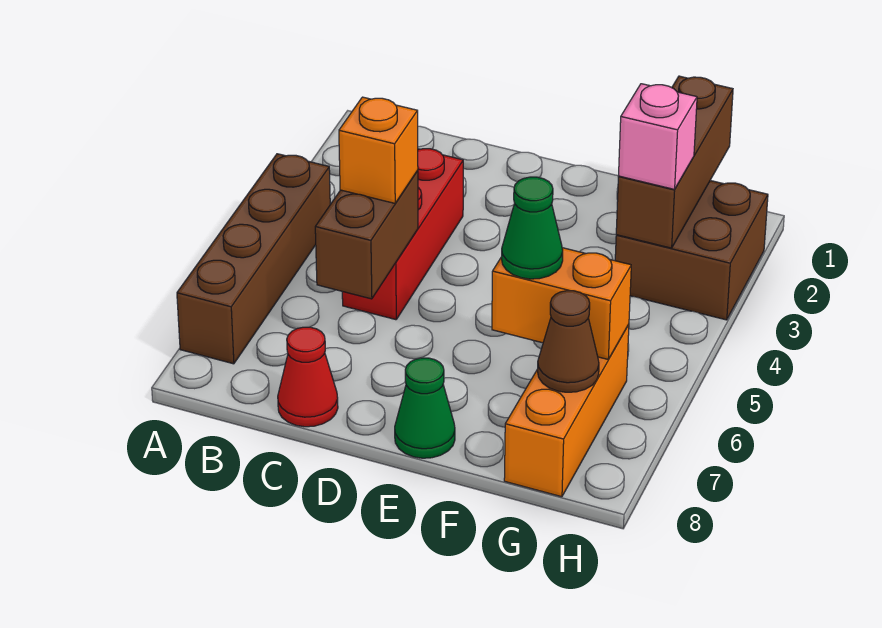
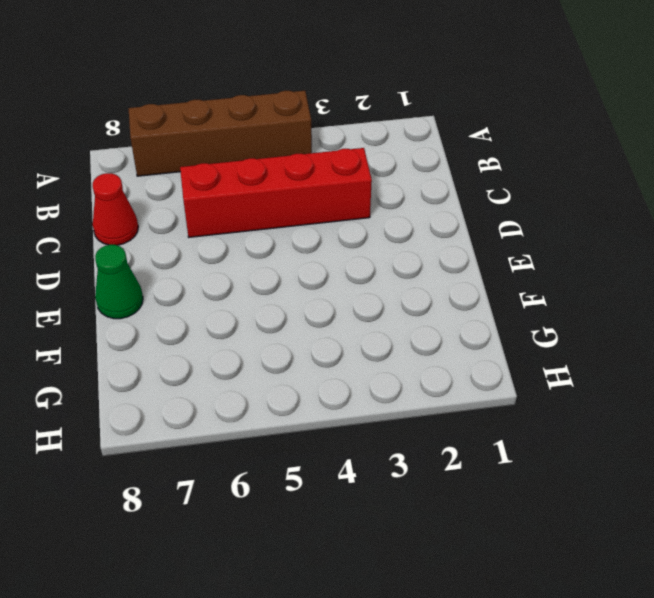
red 1x4 brick [180,148,372,237] -> red 1x3 brick [342,149,463,320]
none -> brown 2x2 brick [615,181,768,320]
none -> orange 1x3 brick [504,325,629,497]
none -> brown 1x2 brick [315,170,418,299]

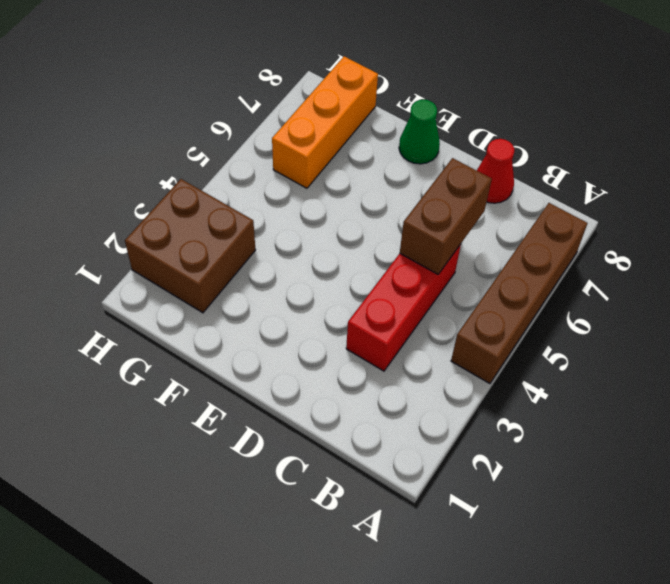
none -> orange 1x2 brick [492,248,631,359]
none -> brown 1x3 brick [616,76,733,248]
none -> brown 1x1 cone [538,291,599,392]

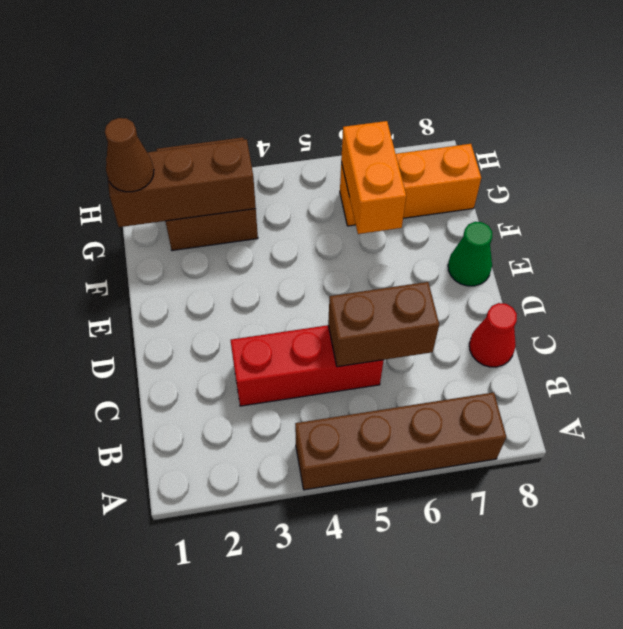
brown 1x1 cone [105,118,154,192] -> brown 1x1 cone moved to [538,291,599,392]
none -> orange 1x1 brick [339,97,418,203]
none -> green 1x1 cone [502,177,563,279]
none -> pink 1x1 brick [618,84,697,189]

